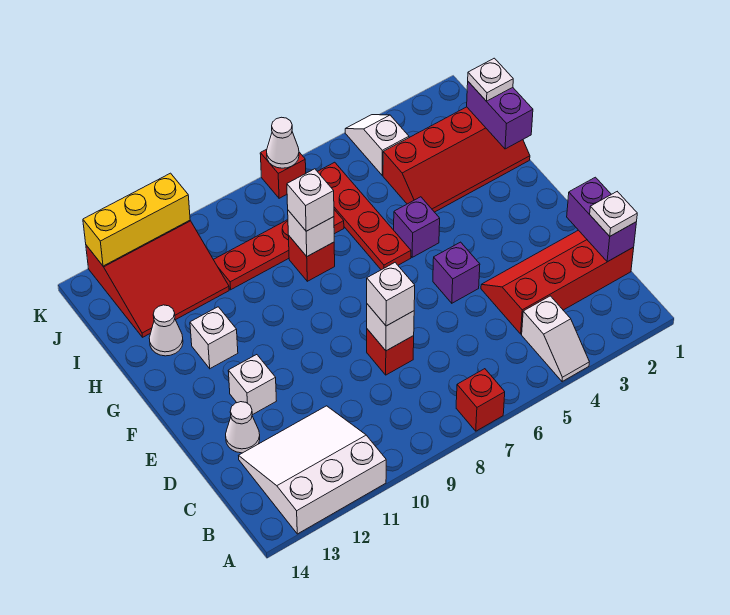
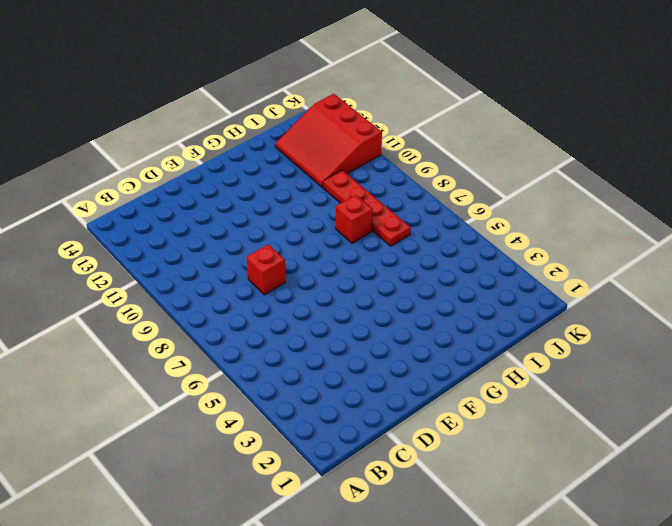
none -> white 1x2 slope [522,296,589,382]
none -> red 1x1 brick [456,369,505,431]
none -> white 3x3 slope [239,406,386,534]

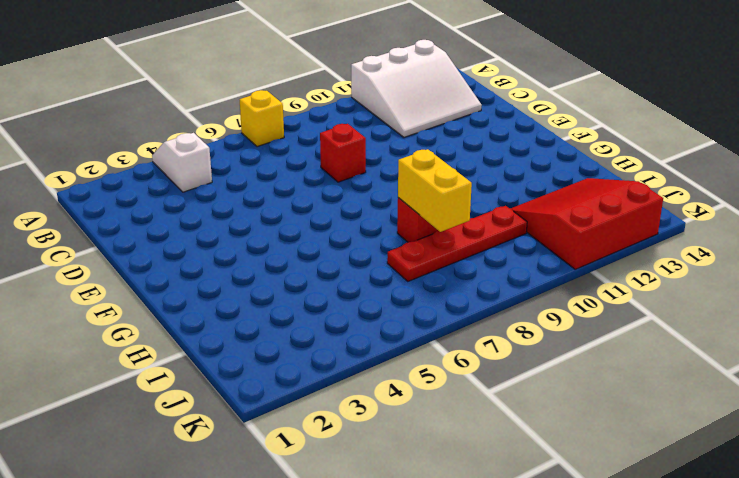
yellow 1x1 brick [240,90,284,147] -> red 1x1 brick [456,369,505,431]
yellow 1x2 brick [398,149,472,232] -> white 1x1 brick [288,210,334,256]
none -> red 2x4 slope [481,230,634,334]
none -> white 1x1 cone [226,402,260,453]
none -> purple 1x1 brick [433,242,480,303]

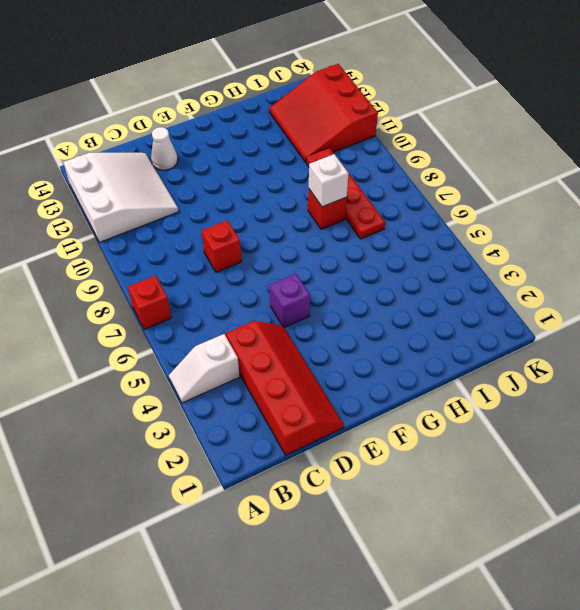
none -> white 1x1 brick [228,355,276,415]
none -> purple 1x1 brick [394,197,440,257]
none -> red 1x4 plate [317,162,411,270]

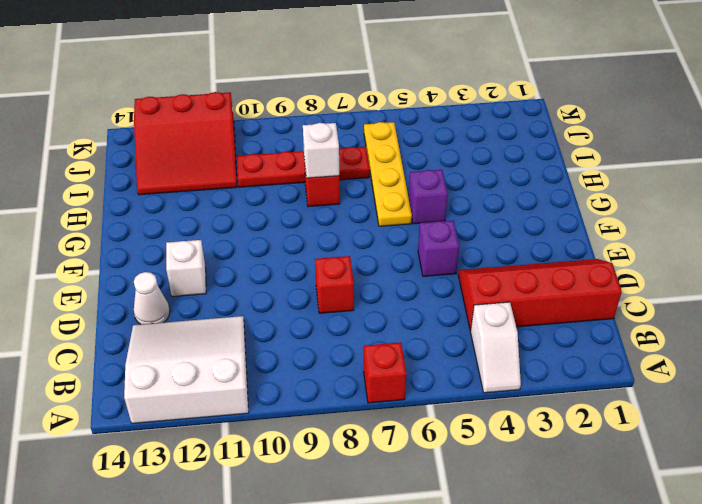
yellow 1x4 plate [364,122,412,226] -> red 1x4 plate [317,162,411,270]
none -> white 1x1 brick [190,307,238,368]
none -> red 2x4 slope [383,107,530,212]
none -> white 1x1 cone [149,305,183,356]

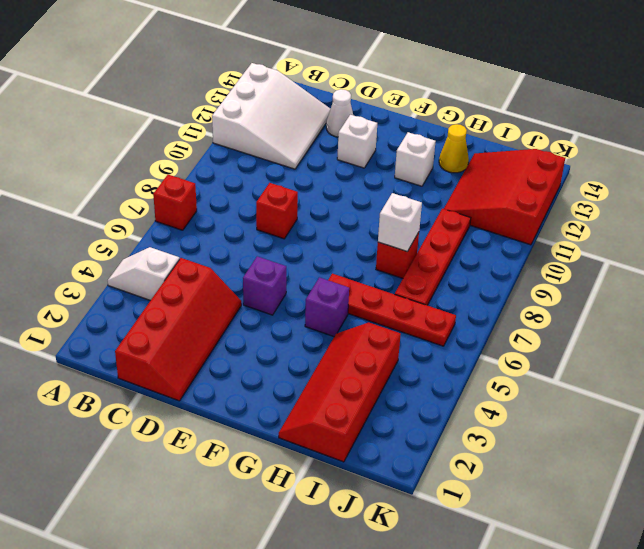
yellow 1x1 cone [439,124,469,173] -> white 1x1 cone [149,305,183,356]
none -> white 1x2 slope [345,115,409,175]
none -> red 1x1 brick [260,149,306,198]
none -> purple 1x2 brick [567,177,636,262]

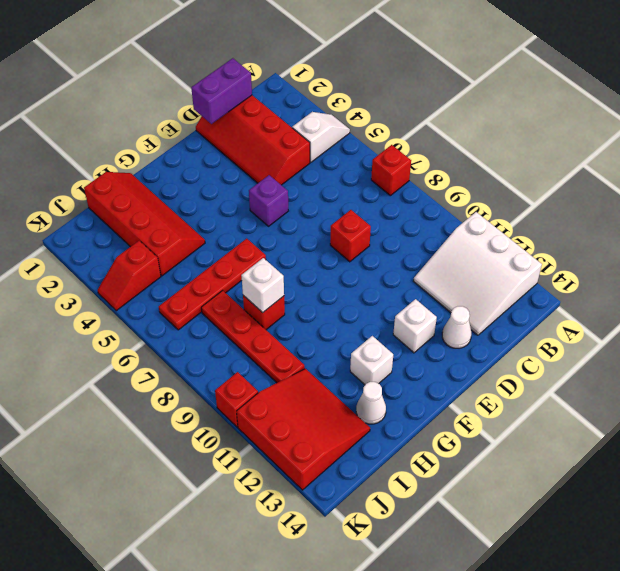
red 1x2 slope [98,241,161,311] -> white 1x2 slope [345,115,409,175]
red 1x1 brick [215,372,258,427] -> red 1x1 brick moved to [260,149,306,198]
none -> purple 1x1 brick [394,197,440,257]
none -> white 1x1 brick [367,304,414,351]
none -> purple 1x2 brick [467,82,533,149]

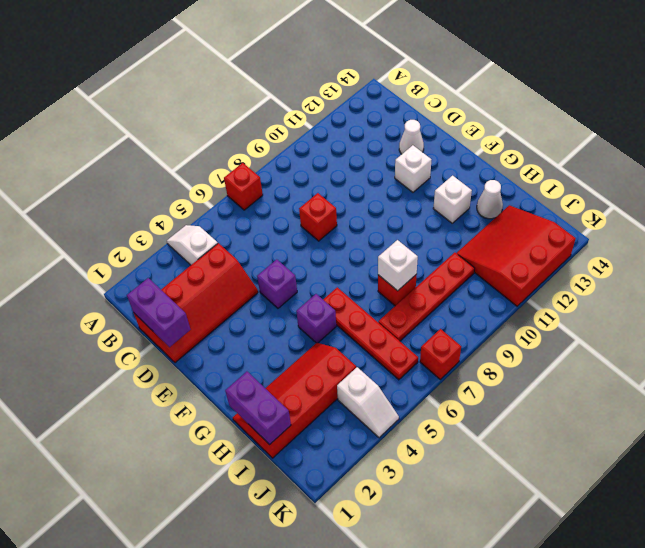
none -> white 3x3 slope [239,406,386,534]
none -> white 1x1 brick [367,304,414,351]
none -> white 1x1 cone [267,117,299,168]

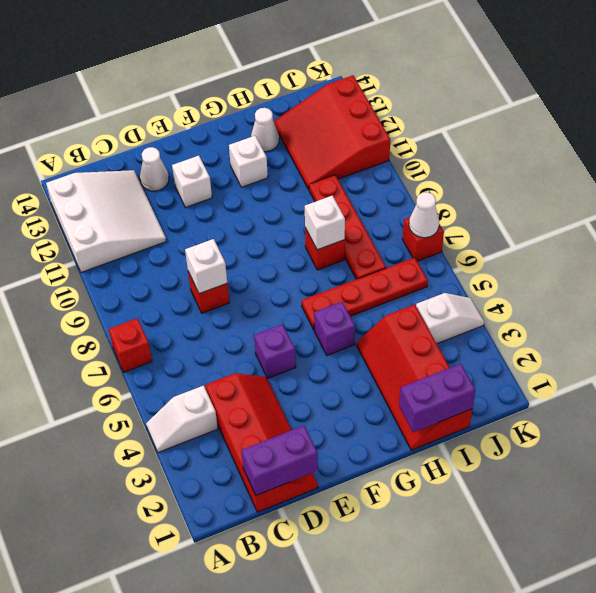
none -> yellow 1x3 brick [83,173,190,266]
none -> white 1x1 plate [590,192,637,236]
none -> white 1x1 brick [367,263,415,326]

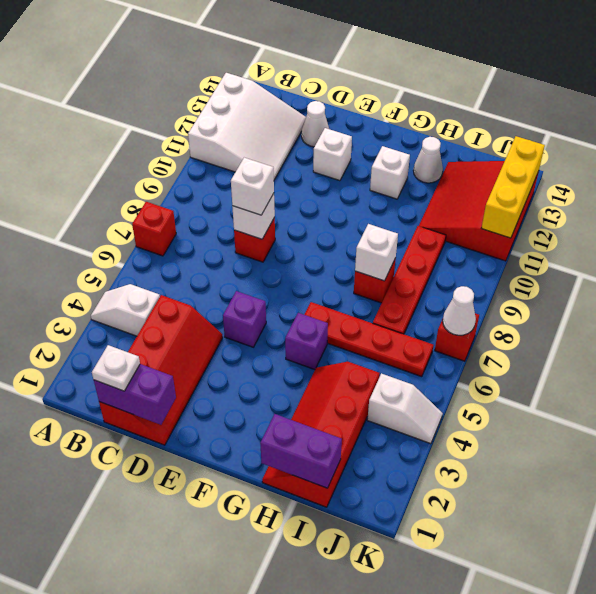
none -> white 1x1 brick [287,169,334,231]
none -> white 1x1 plate [468,58,513,101]

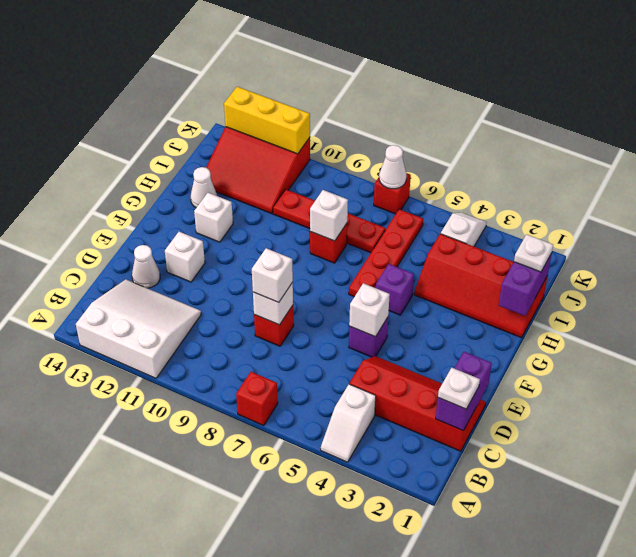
white 1x1 brick [349,283,390,337] -> white 1x1 brick moved to [287,169,334,231]

